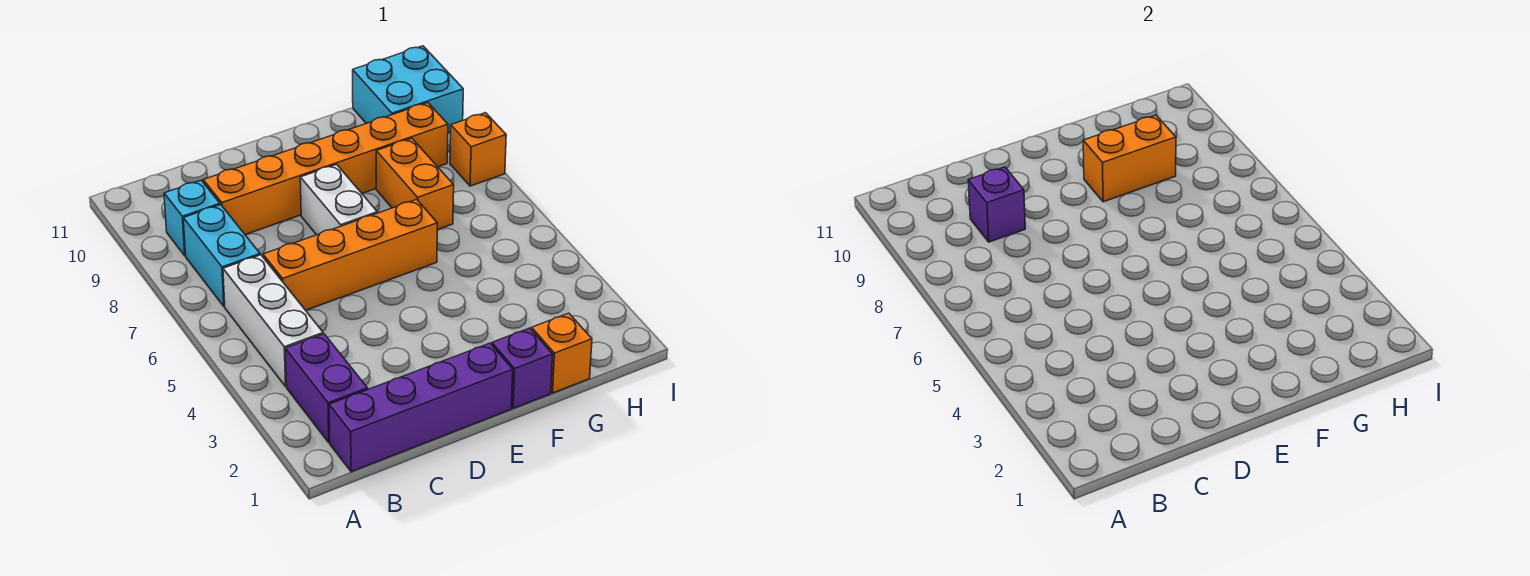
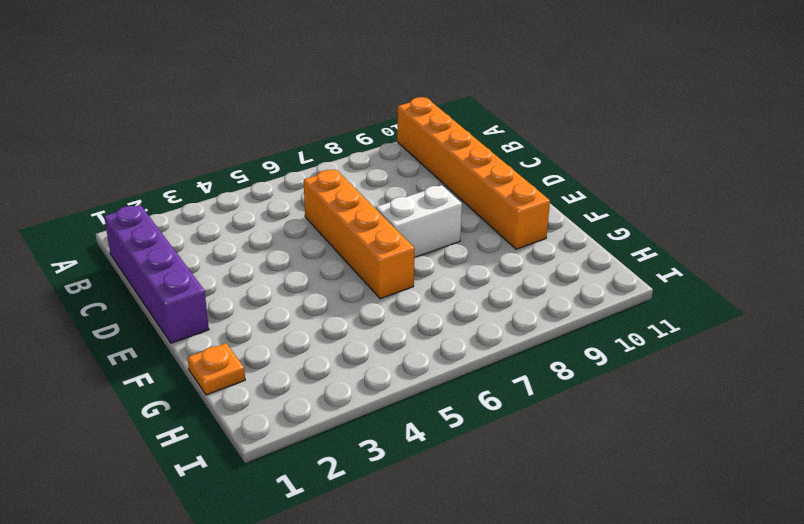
orange 1x6 brick [397,97,550,249] -> orange 1x6 brick moved to [203,103,448,235]
orange 1x1 plate [187,343,245,395] -> orange 1x1 brick [532,313,592,393]
none -> purple 1x2 brick [285,334,368,443]
none -> white 1x3 brick [223,255,323,387]
none -> cyan 1x2 brick [183,205,260,307]

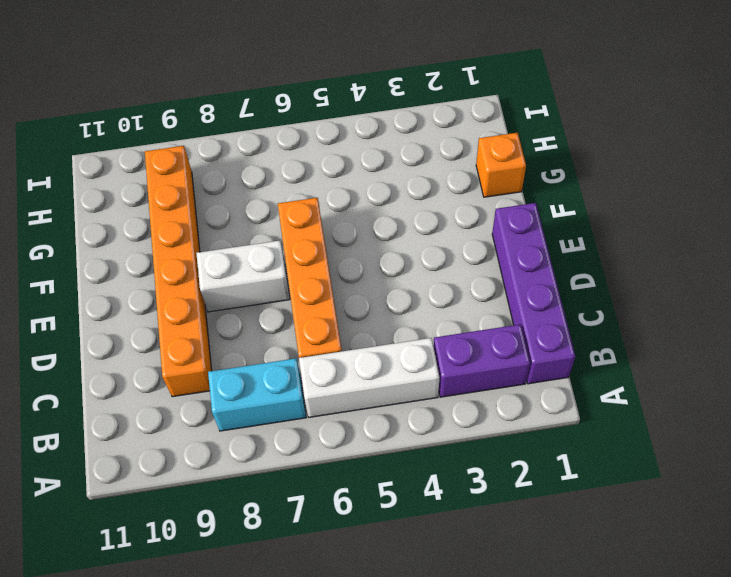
none -> cyan 1x1 brick [164,180,220,256]
none -> purple 1x1 brick [492,328,553,408]
none -> orange 1x2 brick [376,138,454,230]

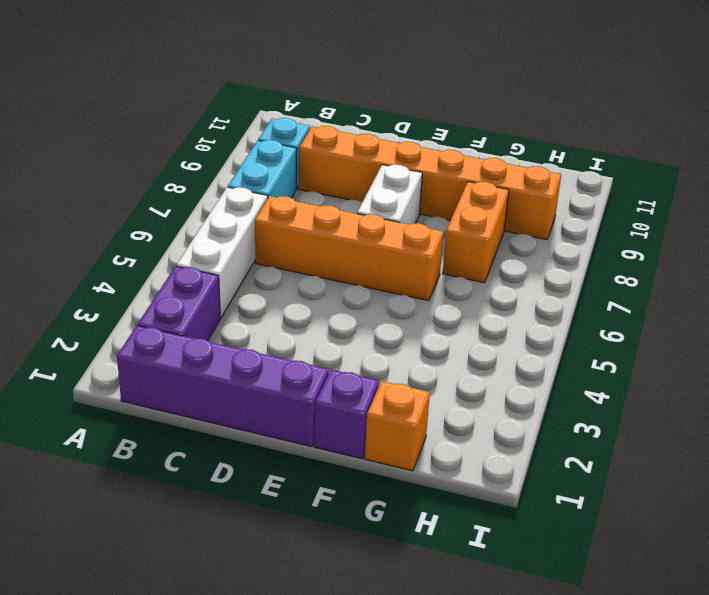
none -> cyan 2x2 brick [353,46,463,133]
none -> orange 1x1 brick [450,113,506,186]
none -> purple 1x1 brick [968,167,1025,242]

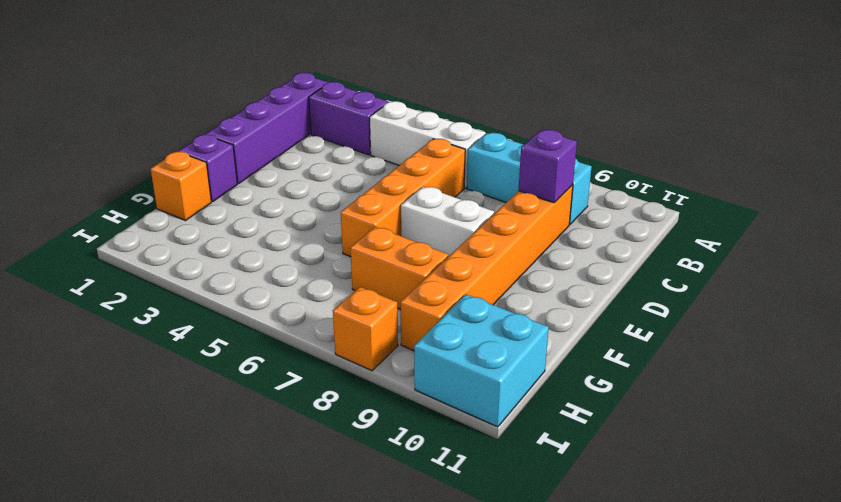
none -> orange 1x2 brick [1083,115,1176,202]

